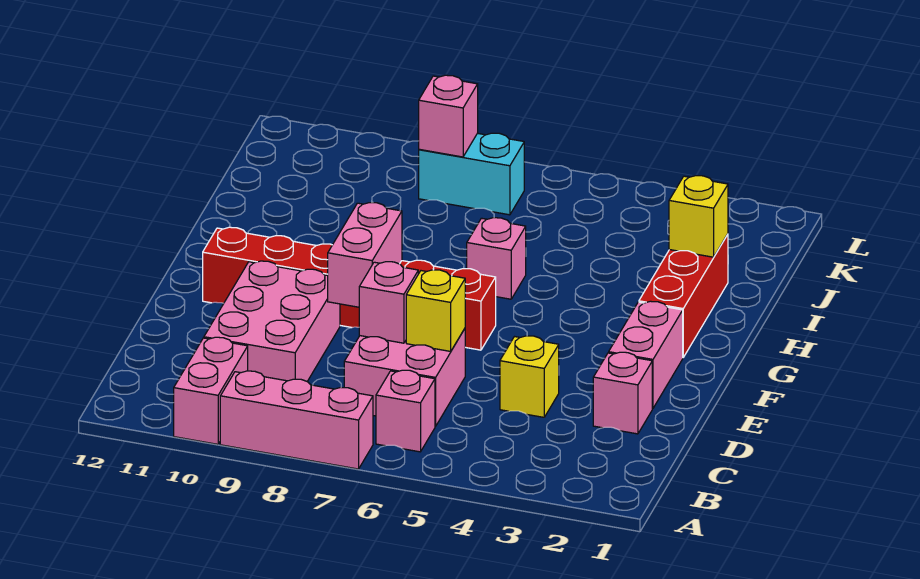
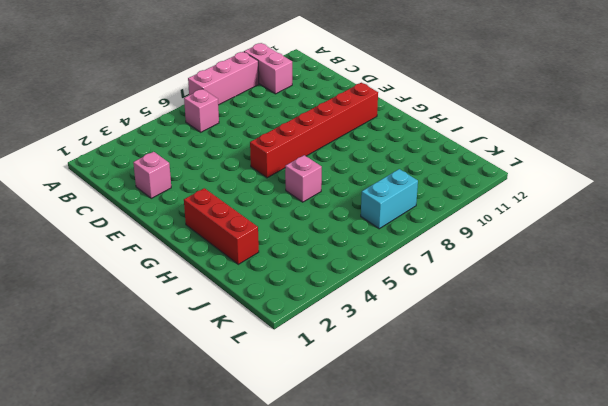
none -> pink 2x2 brick [344,329,465,426]
none -> pink 2x3 brick [204,261,340,381]
none -> yellow 1x1 brick [500,336,559,417]

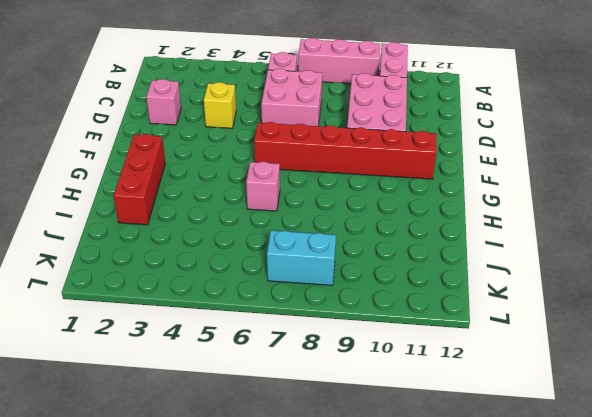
none -> pink 1x2 brick [609,301,683,408]
none -> yellow 1x1 brick [406,270,465,351]
none -> pink 1x1 brick [359,262,418,343]

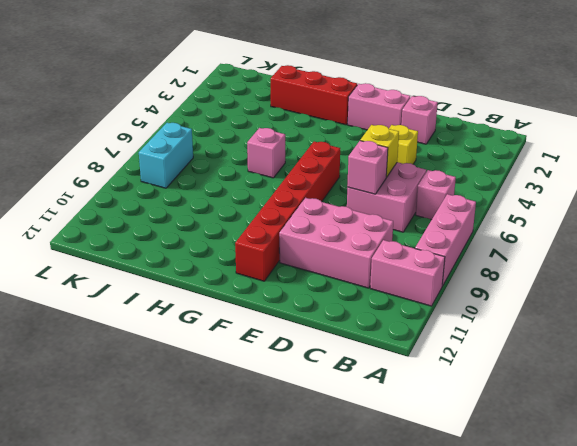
none -> pink 1x2 brick [328,203,402,307]
none -> yellow 1x1 brick [669,176,728,257]
none -> pink 1x1 brick [419,75,478,157]

